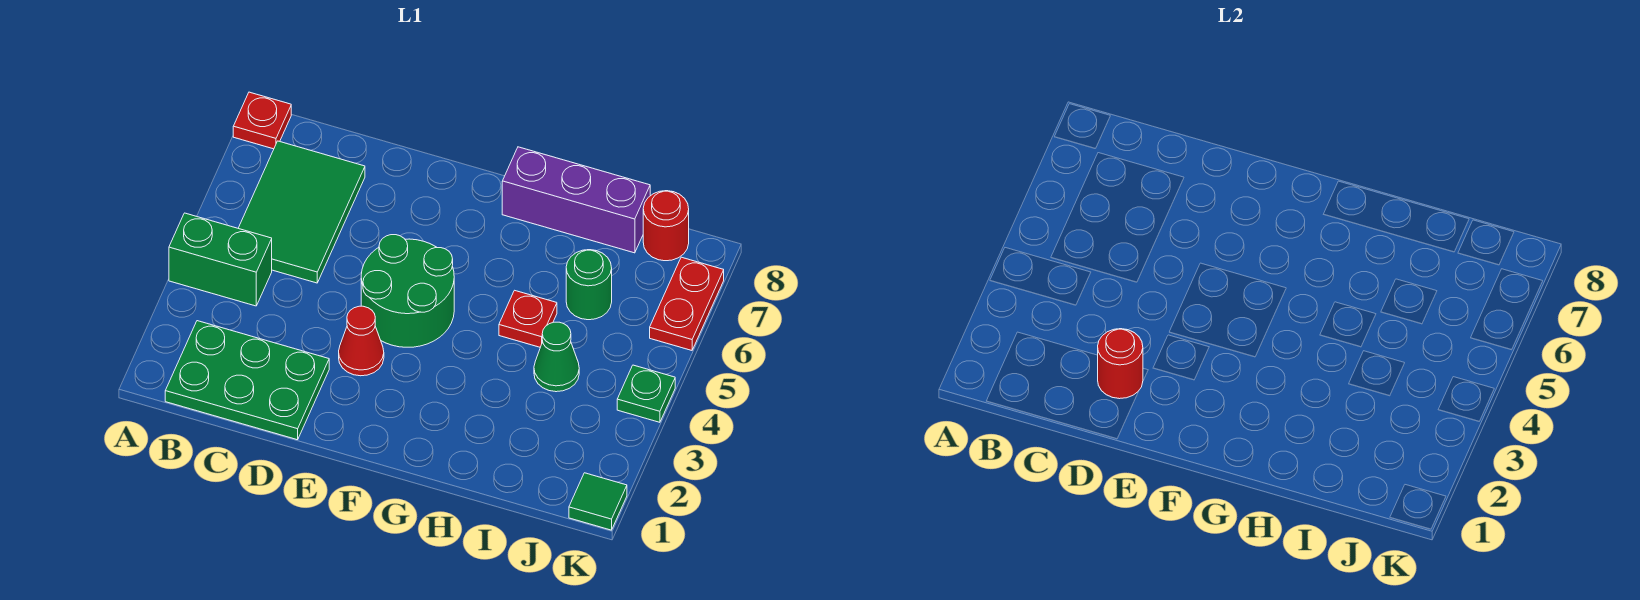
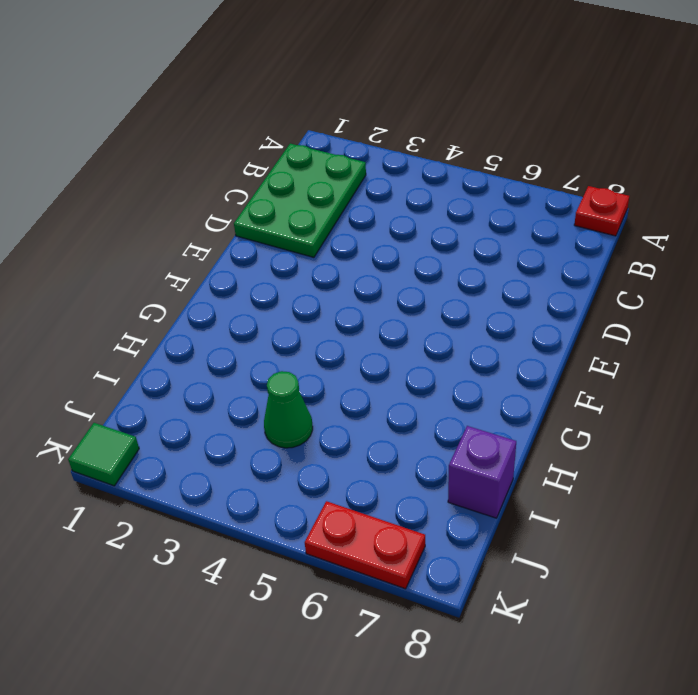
purple 1x1 brick [448,426,516,518] -> purple 1x3 brick [502,147,650,253]
none -> green 1x2 brick [169,213,272,306]
none -> green 2x3 tile [238,141,365,283]
none -> red 1x1 cone [339,306,384,376]

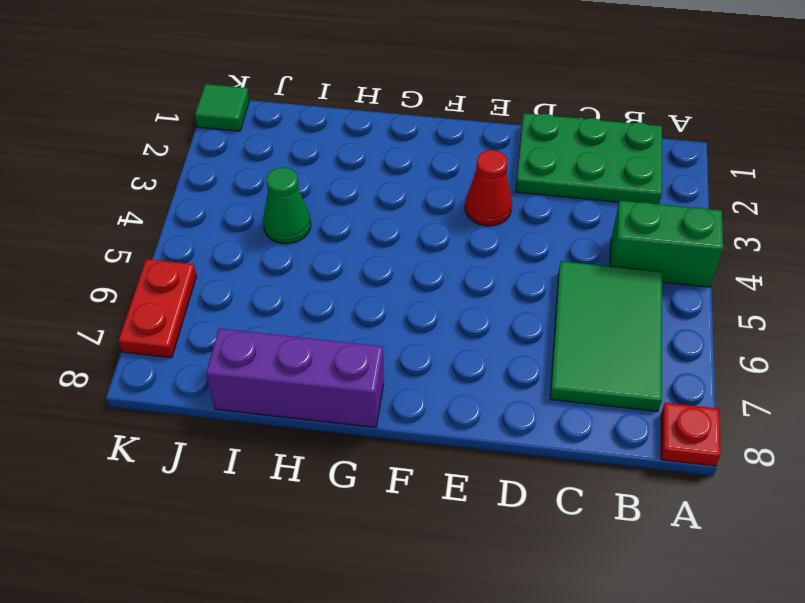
none -> green 2x2 round brick [361,235,454,347]
none -> red 1x1 plate [499,290,557,347]
none -> green 1x1 round brick [566,250,612,320]

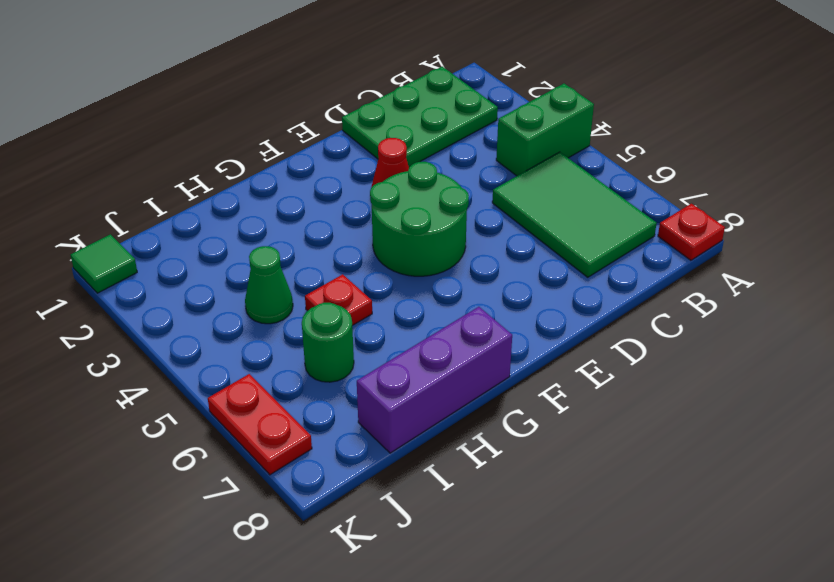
none -> red 1x1 round brick [643,191,689,261]
none -> green 1x1 plate [617,365,675,422]
none -> red 1x1 round brick [1098,329,1143,399]

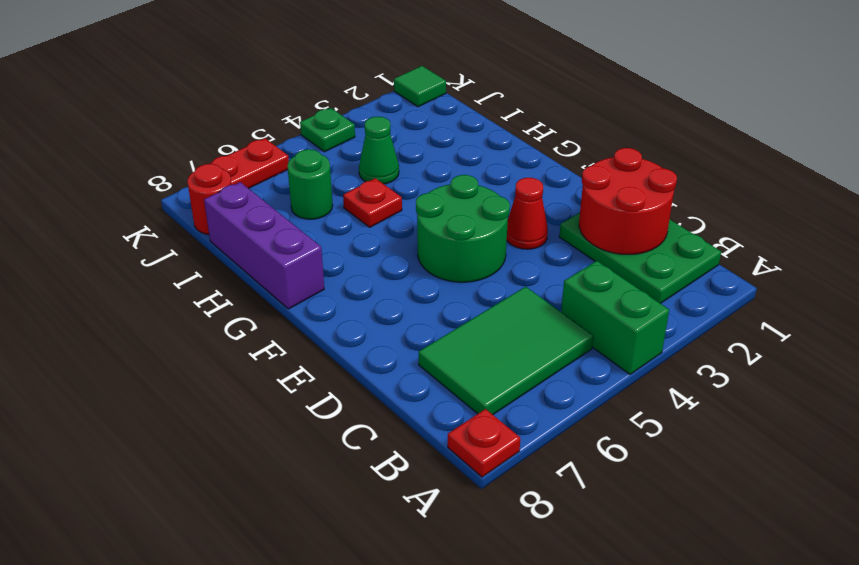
red 2x2 round brick [579,148,677,254] -> red 1x1 round brick [1098,329,1143,399]

